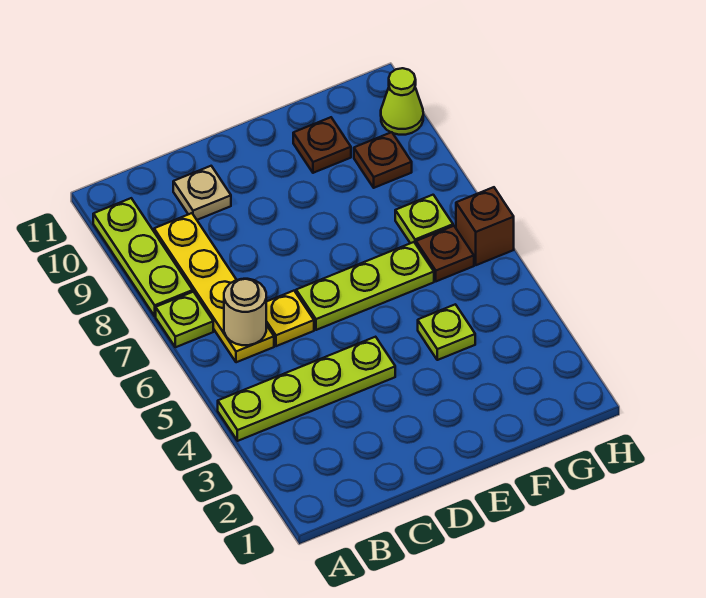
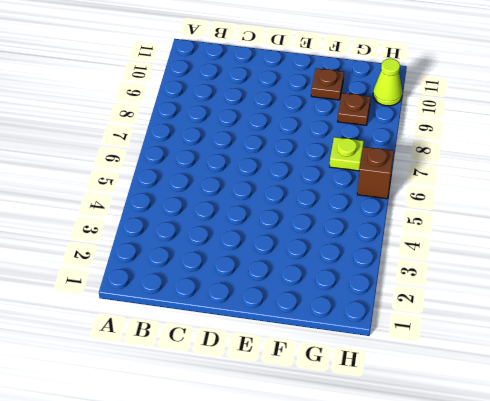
none -> lime 1x4 plate [218,337,395,441]
none -> lime 1x1 plate [156,292,213,347]
none -> lime 1x3 plate [93,198,193,316]

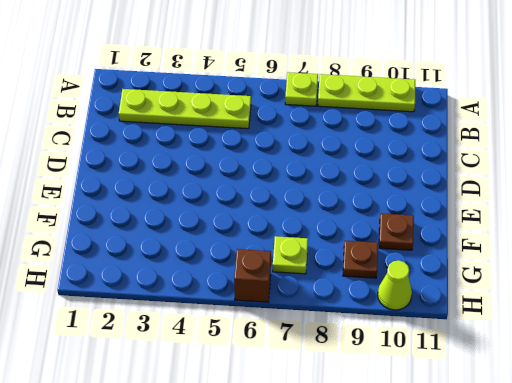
lime 1x4 plate [119,89,251,129] -> lime 1x4 plate turned to [218,337,395,441]
none -> yellow 1x4 plate [154,213,274,362]
none -> yellow 1x1 plate [266,291,314,346]
none -> tan 1x1 plate [173,166,231,220]

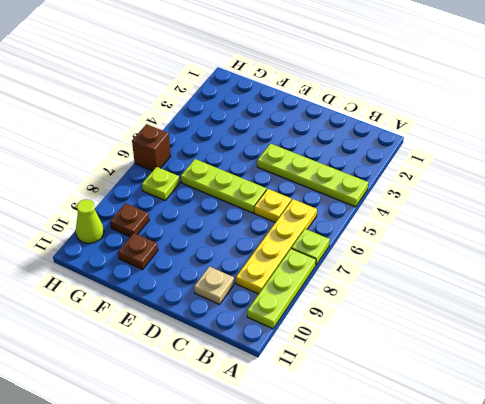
none -> lime 1x1 plate [418,304,475,360]
none -> brown 1x1 plate [416,226,474,281]
none -> tan 1x1 round brick [224,279,266,345]

